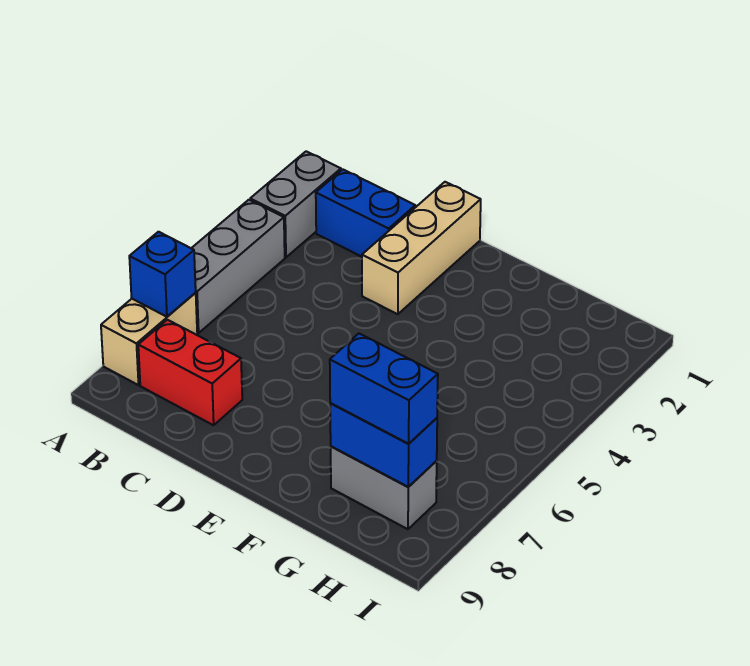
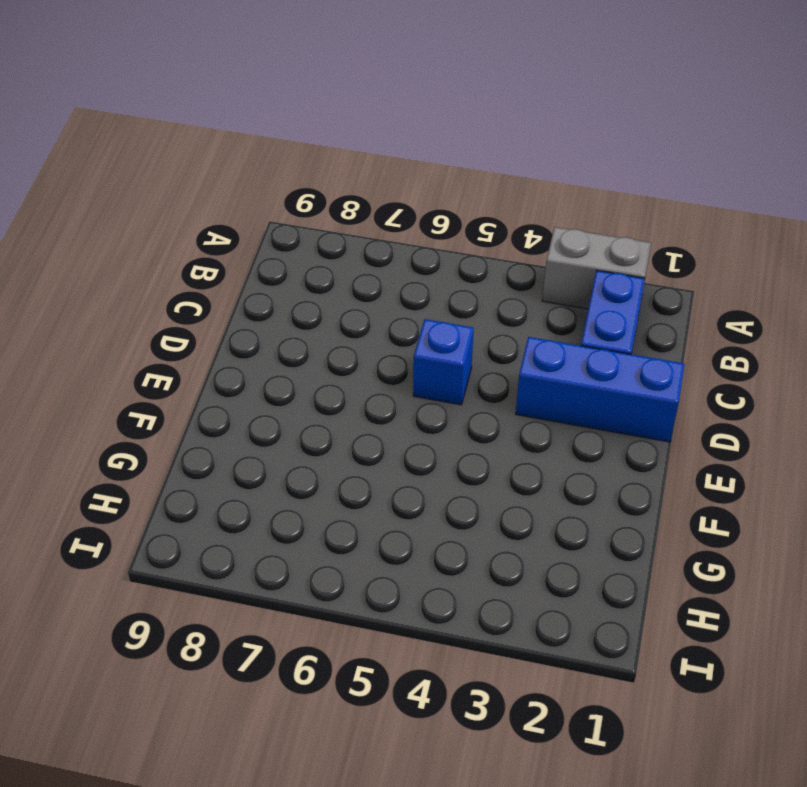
blue 1x3 brick [516,337,685,442] -> tan 1x3 brick [362,182,481,314]
blue 1x1 brick [413,319,474,405] -> blue 1x1 brick moved to [129,232,196,317]
none -> grey 1x3 brick [191,200,285,333]
none -> tan 1x2 brick [101,293,197,385]

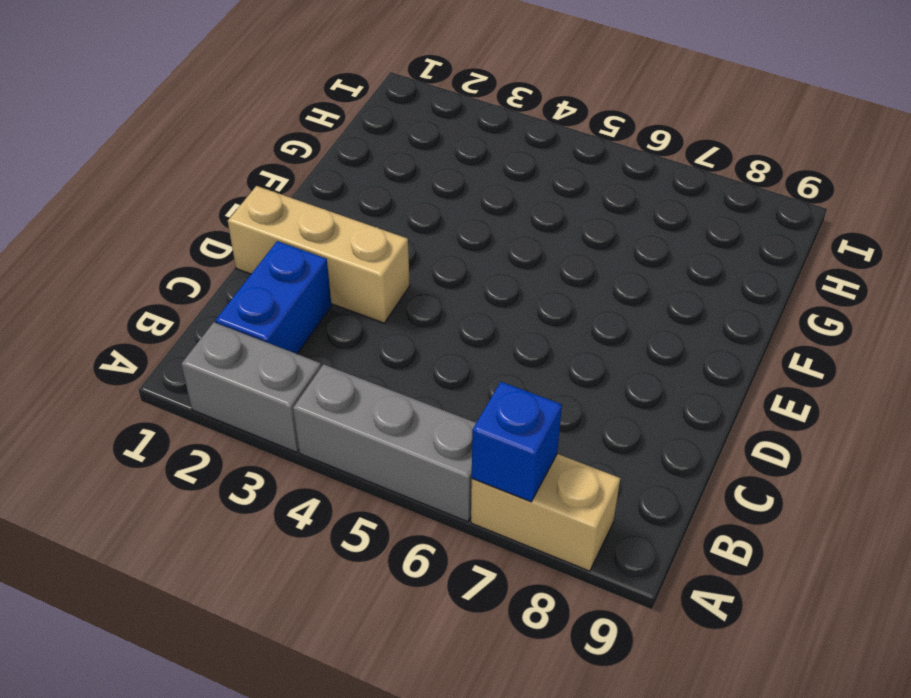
none -> red 1x2 brick [138,320,242,425]
none -> grey 1x2 brick [331,446,437,529]

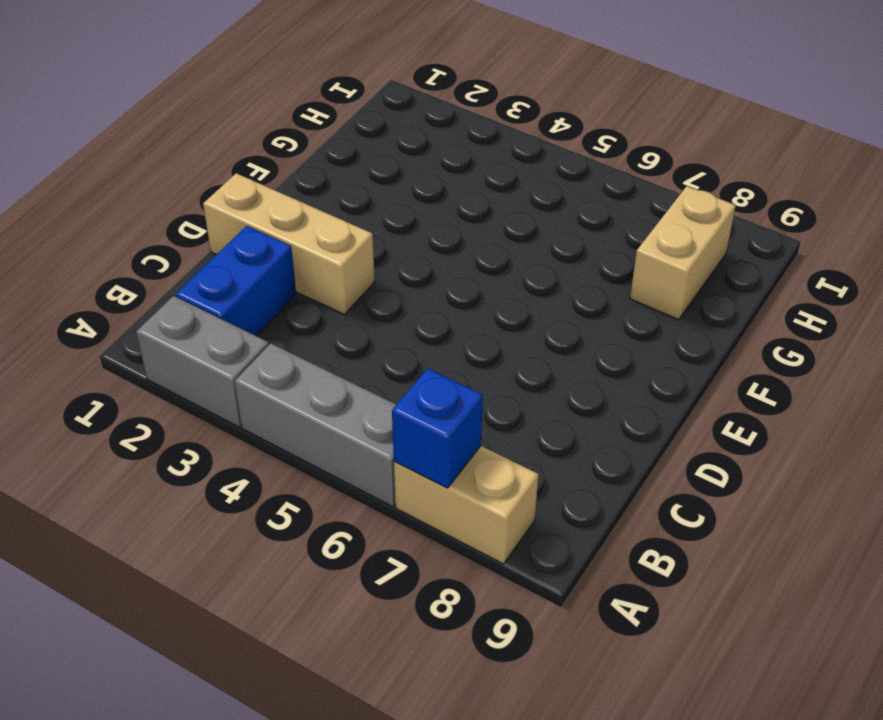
tan 1x2 brick [630,186,736,320] -> grey 1x2 brick [331,446,437,529]
none -> red 1x2 brick [138,320,242,425]
none -> blue 1x2 brick [330,403,437,487]

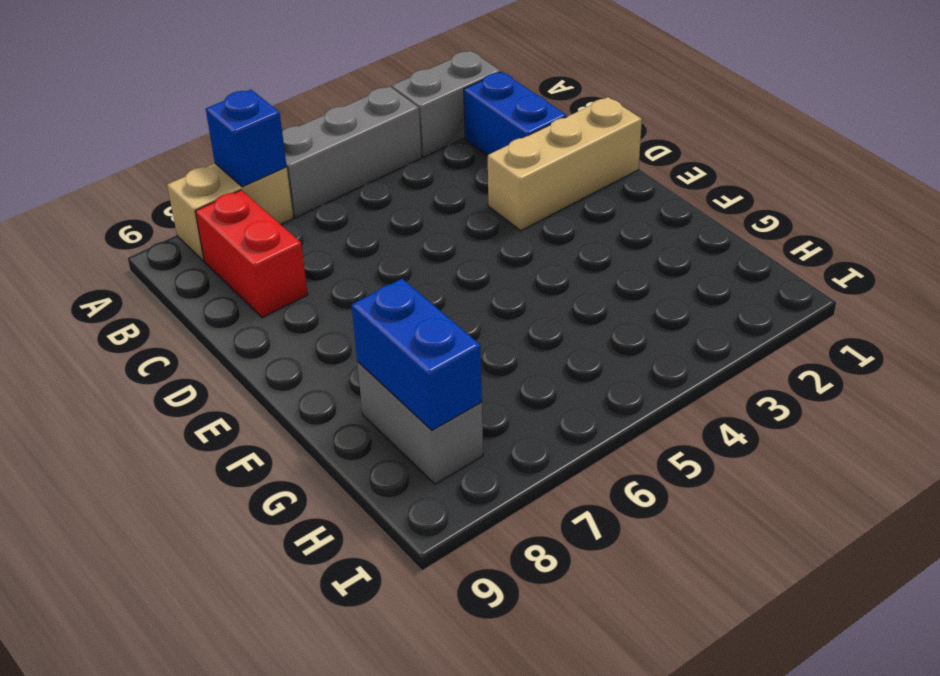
none -> blue 1x2 brick [330,334,438,444]

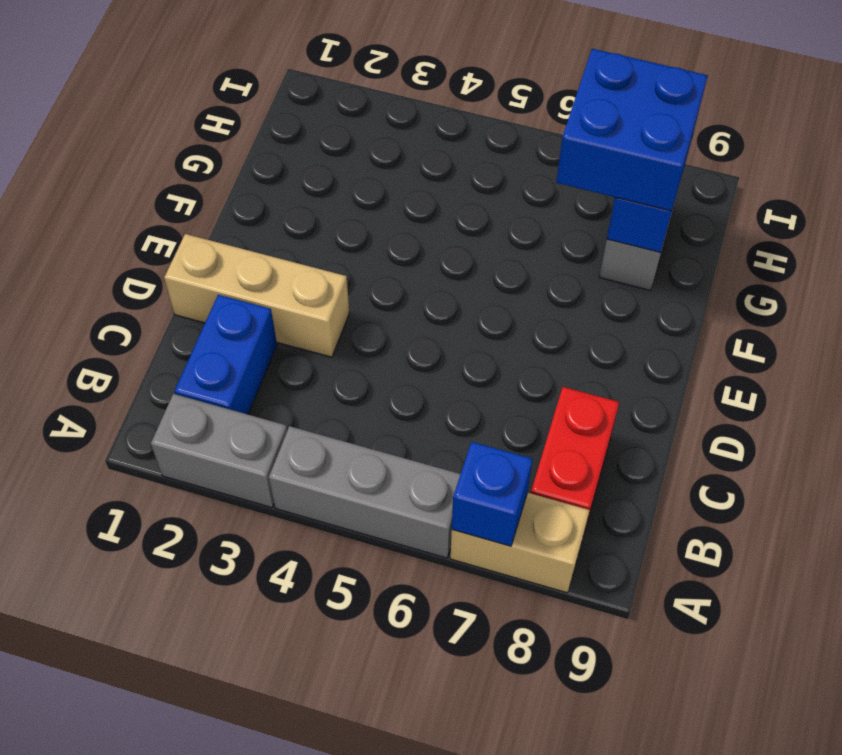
blue 2x2 brick [556,49,708,211] -> blue 1x2 brick [330,334,438,444]

